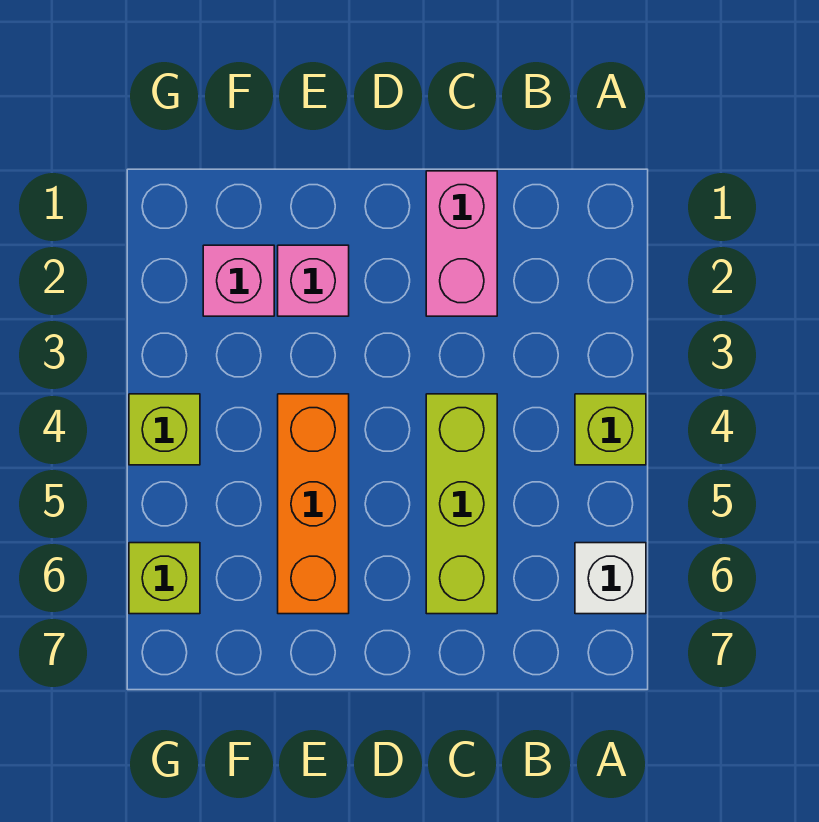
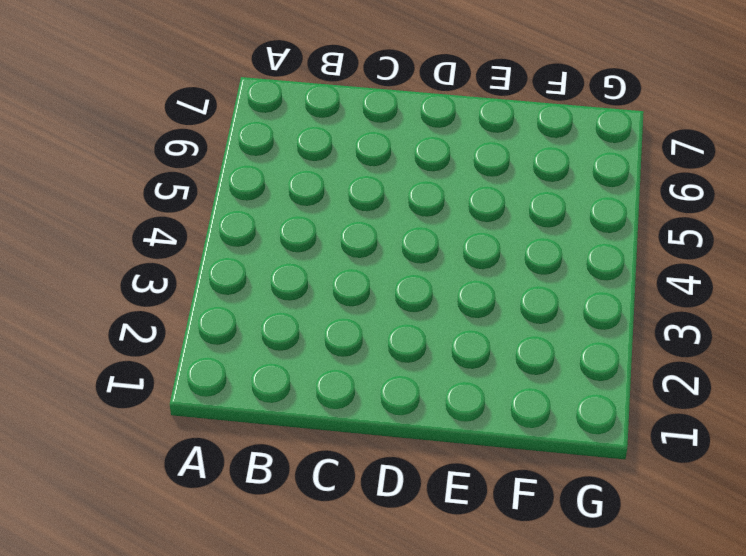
none -> lime 1x1 brick [575,394,646,465]
none -> white 1x1 brick [575,543,646,614]

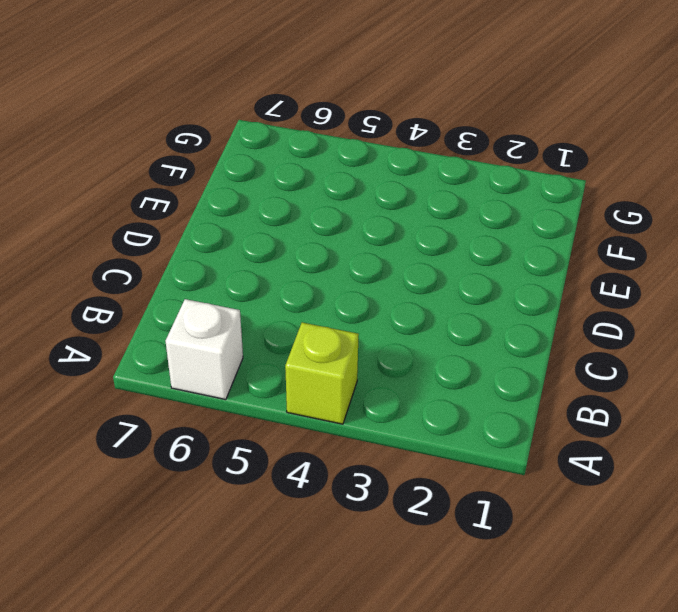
none -> pink 1x2 brick [426,171,497,316]
none -> lime 1x3 brick [426,394,497,614]

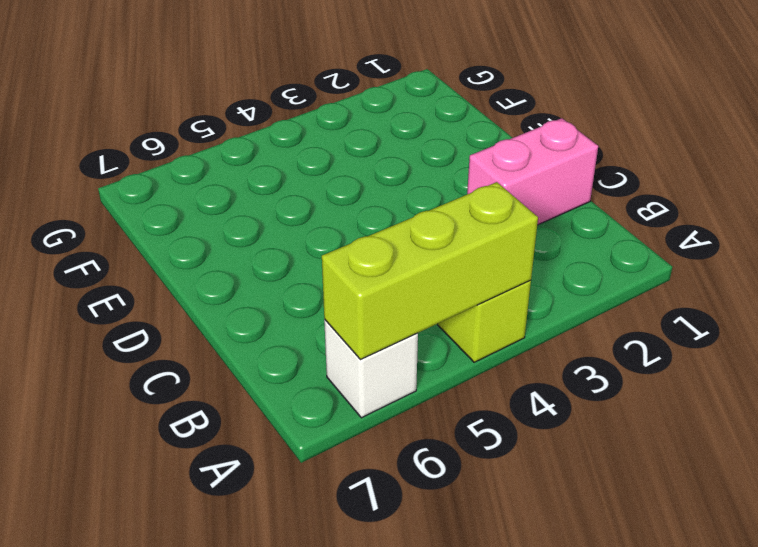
lime 1x3 brick [322,182,538,360] -> lime 1x3 brick moved to [426,394,497,614]
none -> pink 1x1 brick [278,245,349,316]
none -> orange 1x3 brick [278,394,349,614]

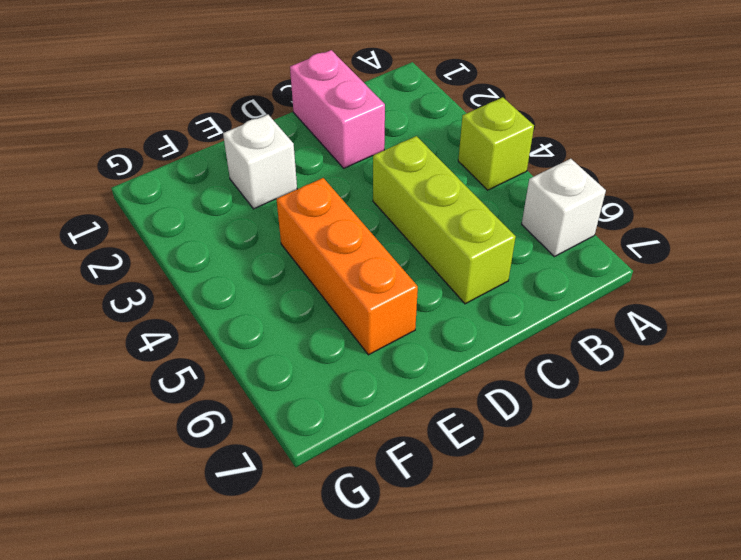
white 1x1 brick [223,115,297,209] -> pink 1x1 brick [278,245,349,316]
none -> pink 1x1 brick [203,245,274,316]
none -> lime 1x1 brick [129,394,200,465]

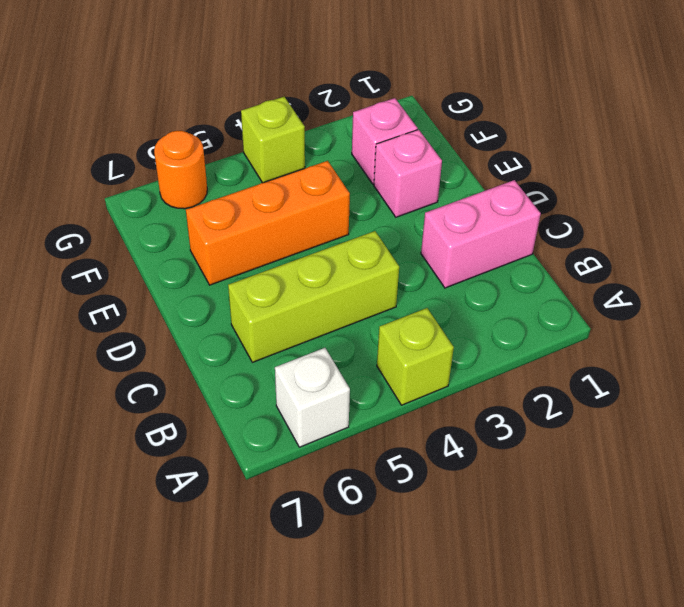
orange 1x1 round brick [154,131,207,209] -> lime 1x1 brick [129,543,200,614]

